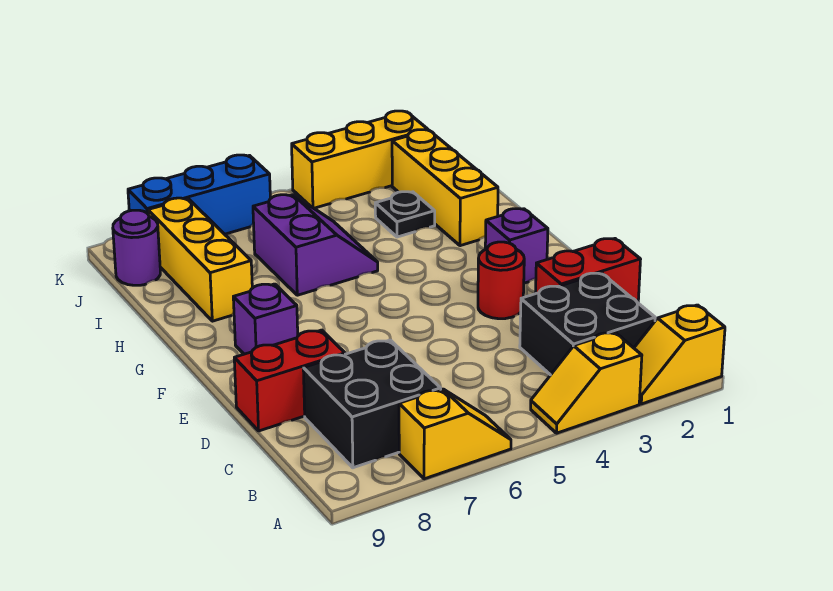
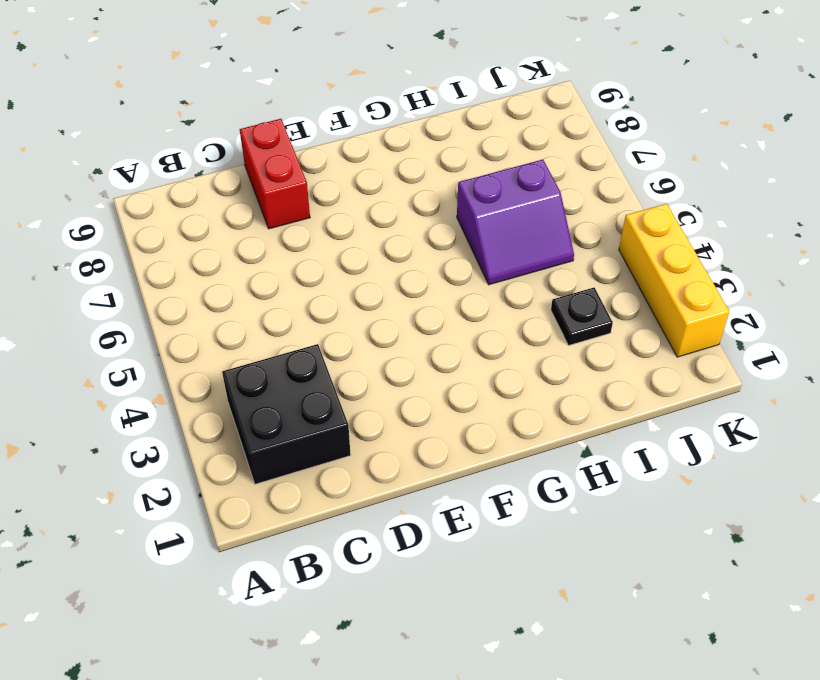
none -> yellow 1x2 slope [634,305,725,404]
none -> yellow 1x2 slope [531,332,642,433]
none -> yellow 1x2 slope [399,389,511,479]

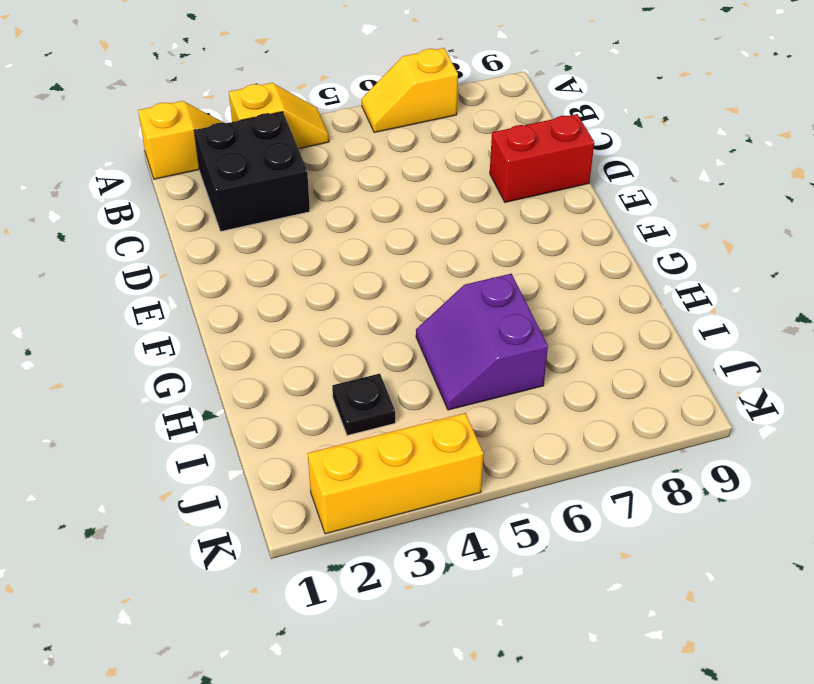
none -> black 2x2 brick [303,340,441,468]
none -> red 1x2 brick [535,239,641,303]
none -> red 1x1 round brick [478,242,524,319]

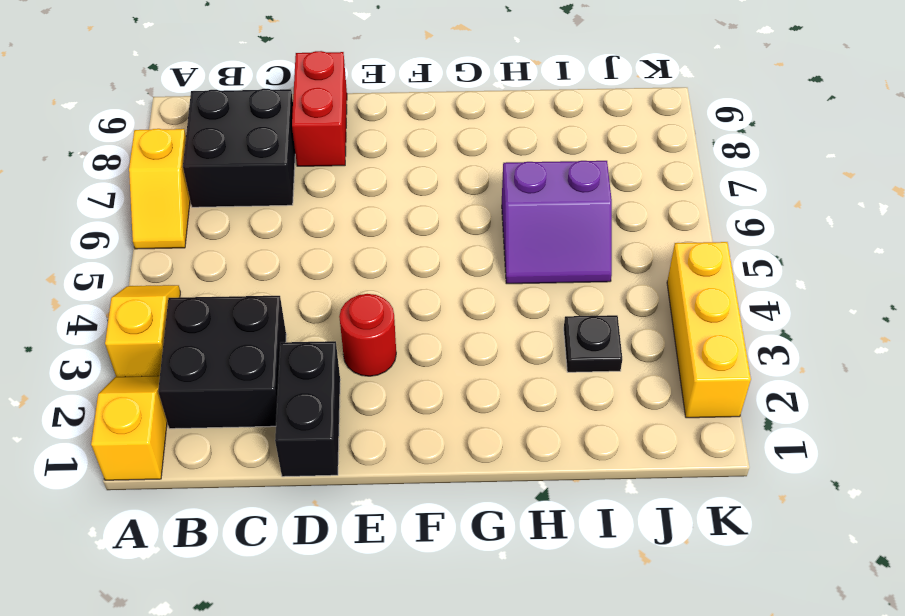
black 1x2 brick [275,341,340,477] -> red 1x2 brick [535,239,641,303]
none -> purple 1x1 brick [485,209,548,283]
none -> purple 1x1 brick [233,284,298,354]
none -> yellow 1x3 brick [392,130,498,246]

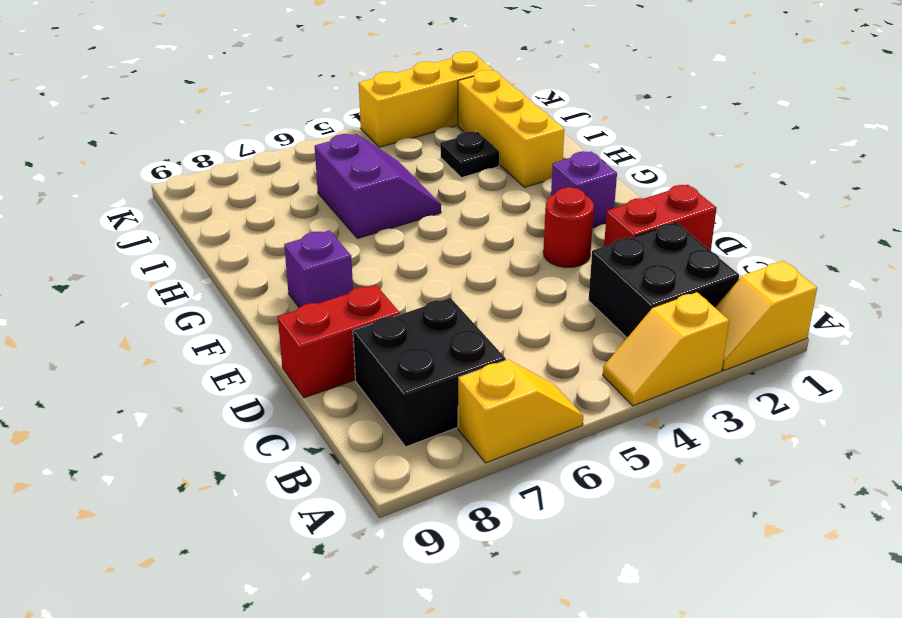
none -> yellow 1x3 brick [148,198,252,321]
none -> purple 1x1 round brick [113,210,160,285]
none -> blue 1x3 brick [128,155,270,234]

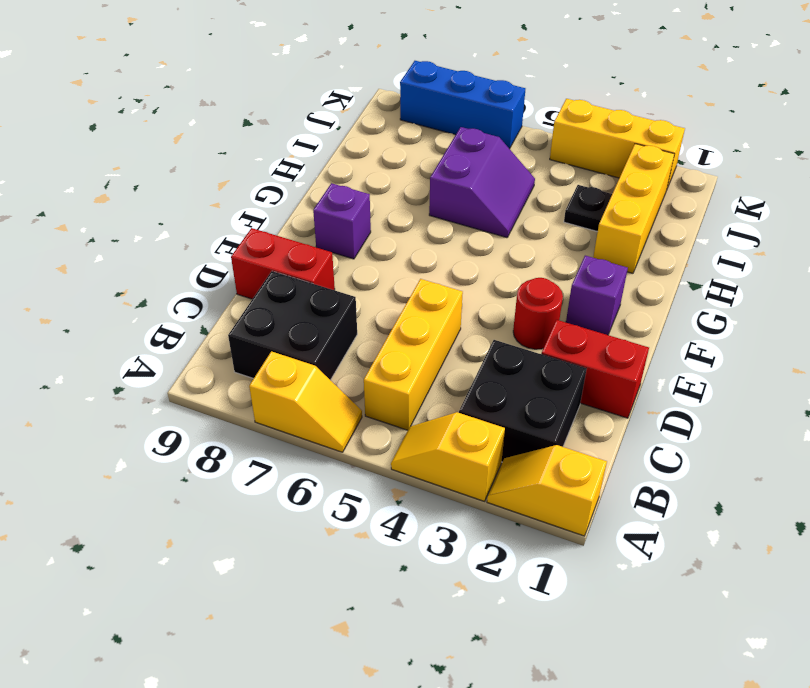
yellow 1x3 brick [364,279,463,430] -> yellow 1x3 brick moved to [148,198,252,321]
none -> purple 1x1 round brick [113,210,160,285]

